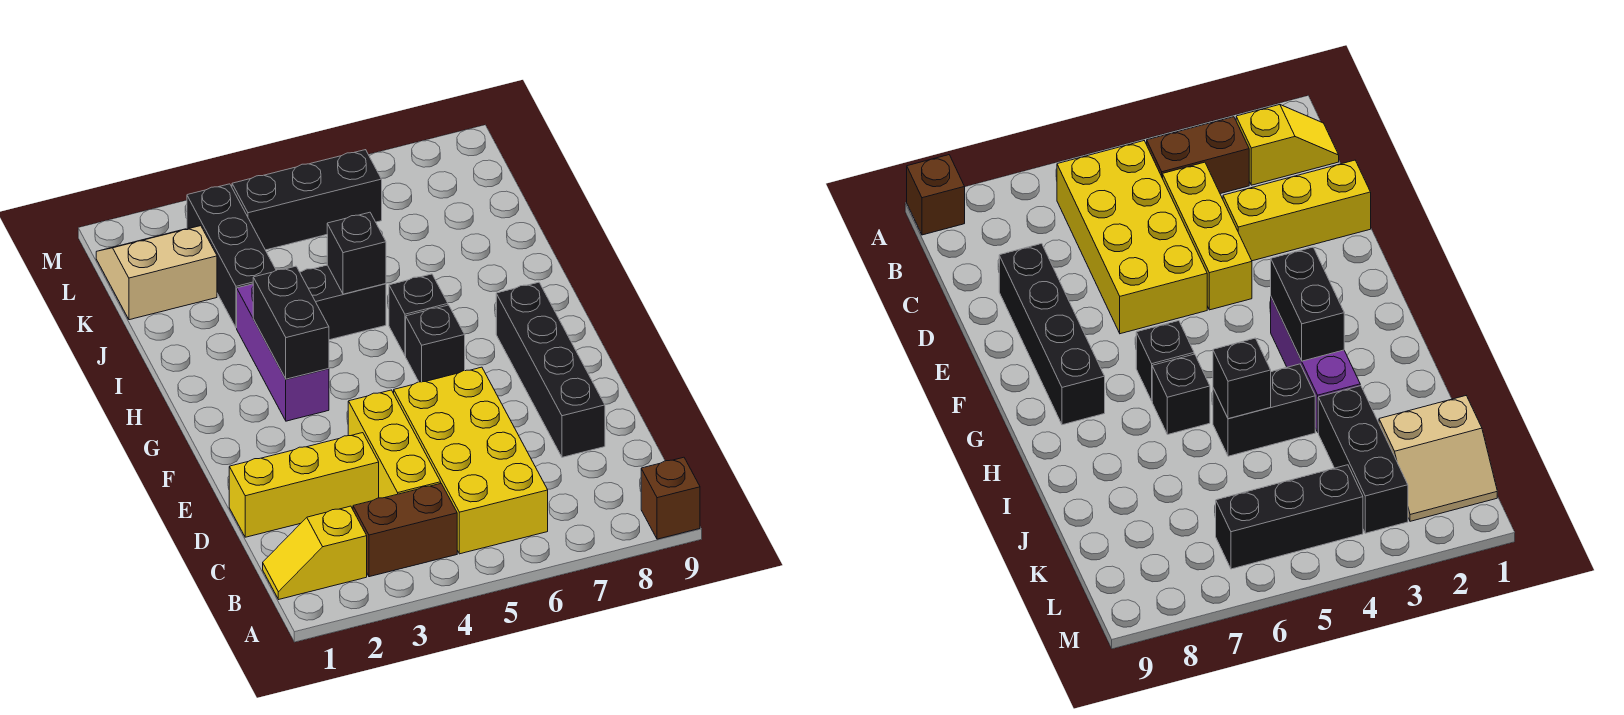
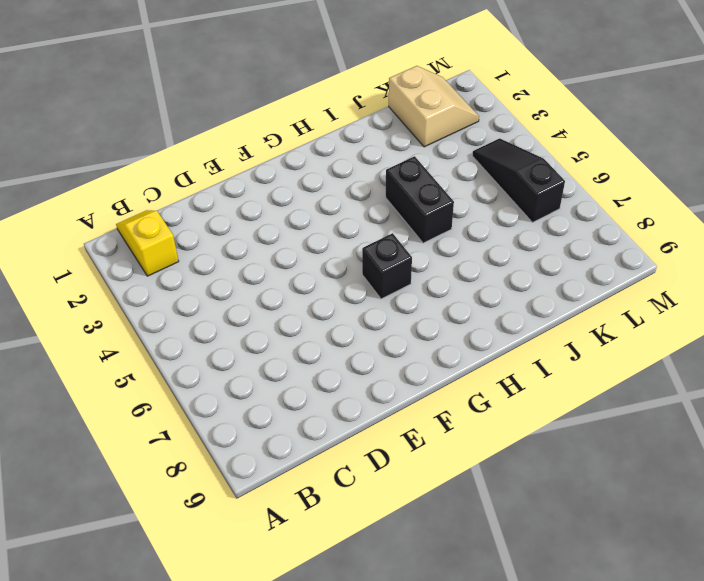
black 1x3 slope [472,138,565,222] -> black 1x3 brick [232,150,382,250]
none -> brown 1x1 brick [641,457,700,539]
none -> brown 1x2 brick [353,484,457,577]
none -> yellow 2x4 brick [394,367,548,554]

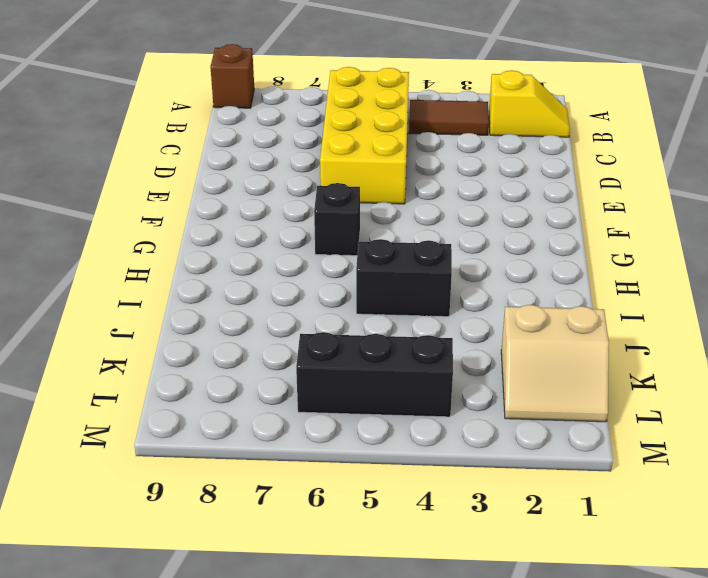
brown 1x2 tile [409,100,489,135] -> brown 1x2 brick [353,484,457,577]
none -> yellow 1x3 brick [348,390,441,498]
none -> yellow 1x3 brick [229,433,379,537]
none -> black 1x4 brick [496,282,605,457]

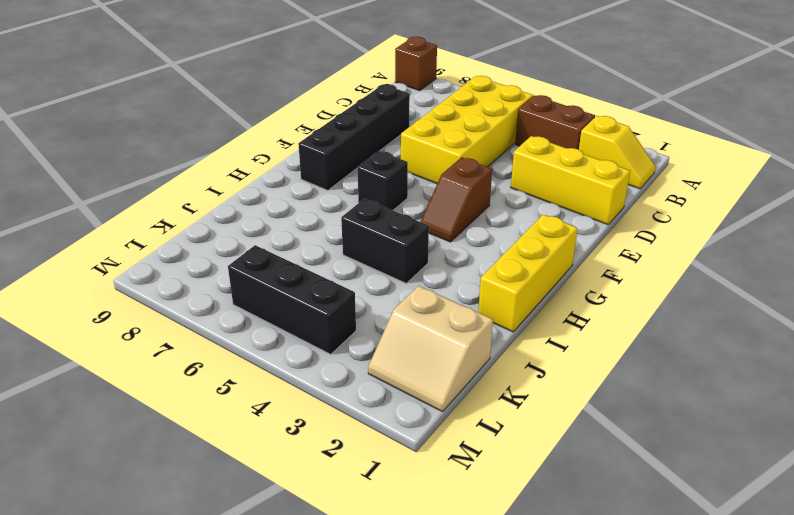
brown 1x2 slope [420,157,492,242] -> none
yellow 1x3 brick [478,214,578,332] -> yellow 1x3 brick moved to [348,390,441,498]
none -> purple 1x3 brick [237,284,329,421]
none -> black 1x1 brick [389,274,448,356]
none -> black 1x3 brick [187,184,276,328]

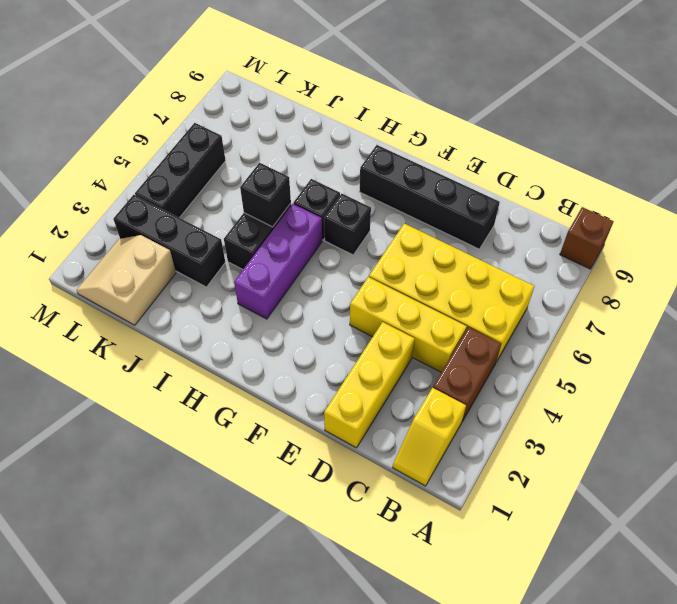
purple 1x3 brick [234,204,322,319] -> purple 1x3 brick turned to [237,284,329,421]
none -> black 1x2 brick [253,266,329,379]

